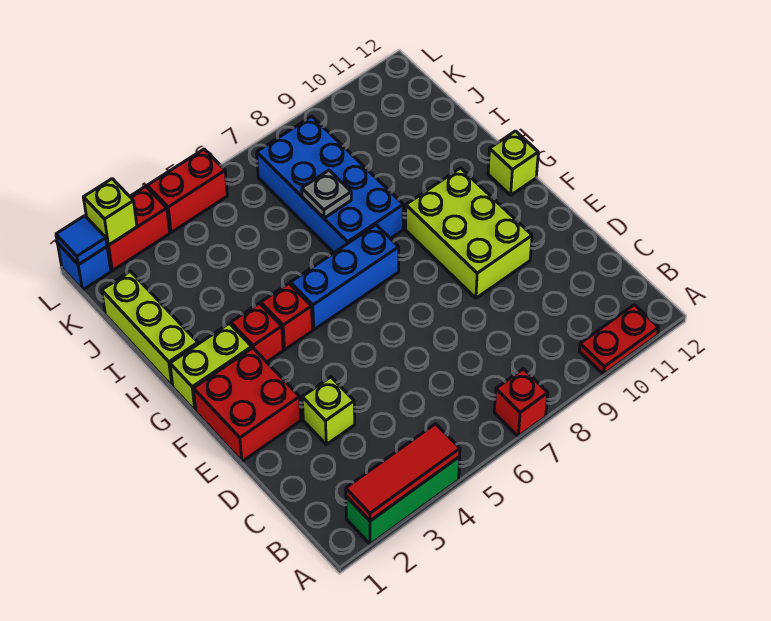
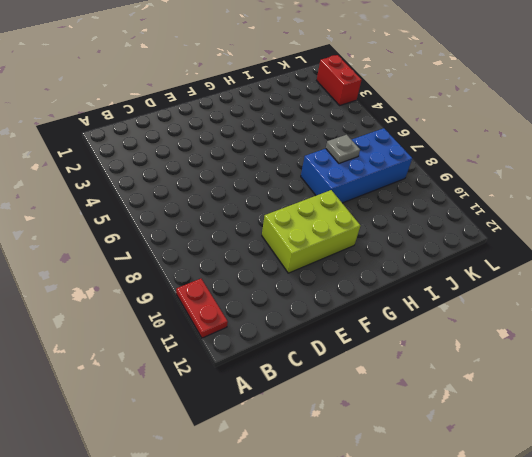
none -> green 1x3 brick [346,457,460,544]
none -> red 1x1 brick [494,369,548,436]
none -> lime 1x1 brick [302,377,355,445]

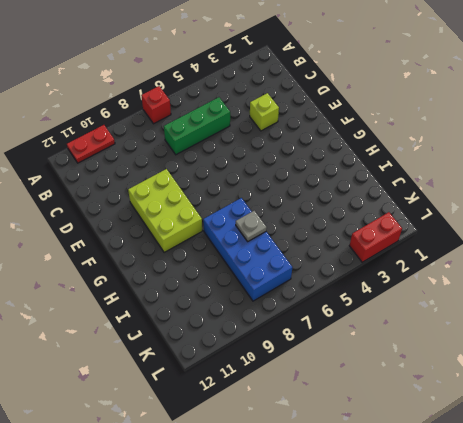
green 1x3 brick [164,97,230,155] -> green 1x3 brick moved to [346,457,460,544]
none -> red 2x2 brick [193,348,301,461]
none -> lime 1x2 brick [170,323,252,411]
none -> red 1x1 brick [231,303,283,362]

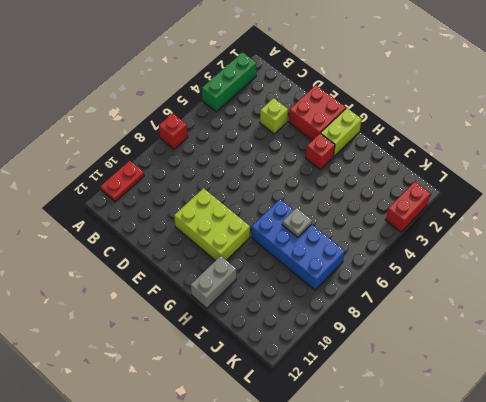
grey 1x2 brick [191,256,236,308] -> none
none -> red 1x1 brick [261,283,312,350]
none -> blue 1x3 brick [290,225,399,330]
none -> lime 1x1 brick [488,131,538,195]

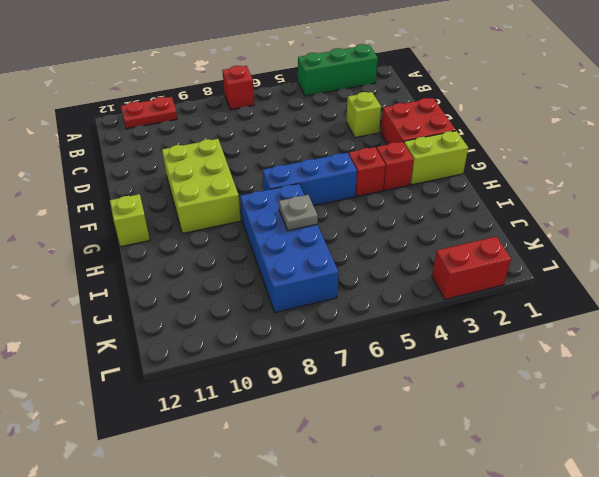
none -> lime 1x3 brick [102,271,198,386]
none -> blue 1x1 brick [58,244,111,290]
none -> red 1x2 brick [147,149,227,232]

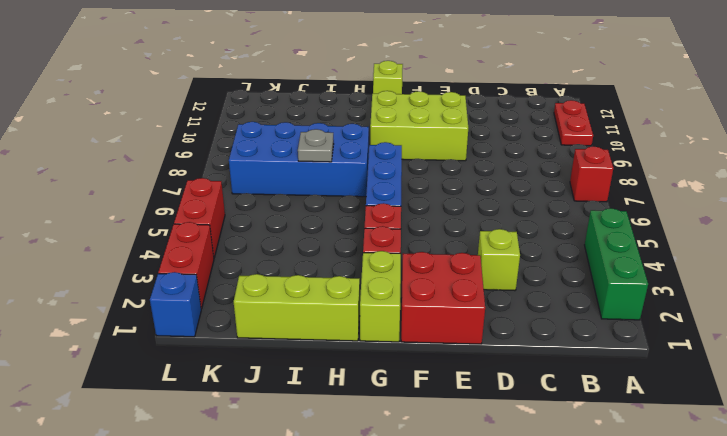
none -> red 1x3 tile [346,424,460,521]
none -> blue 1x1 tile [56,216,107,265]
none -> lime 1x1 brick [83,179,137,245]

